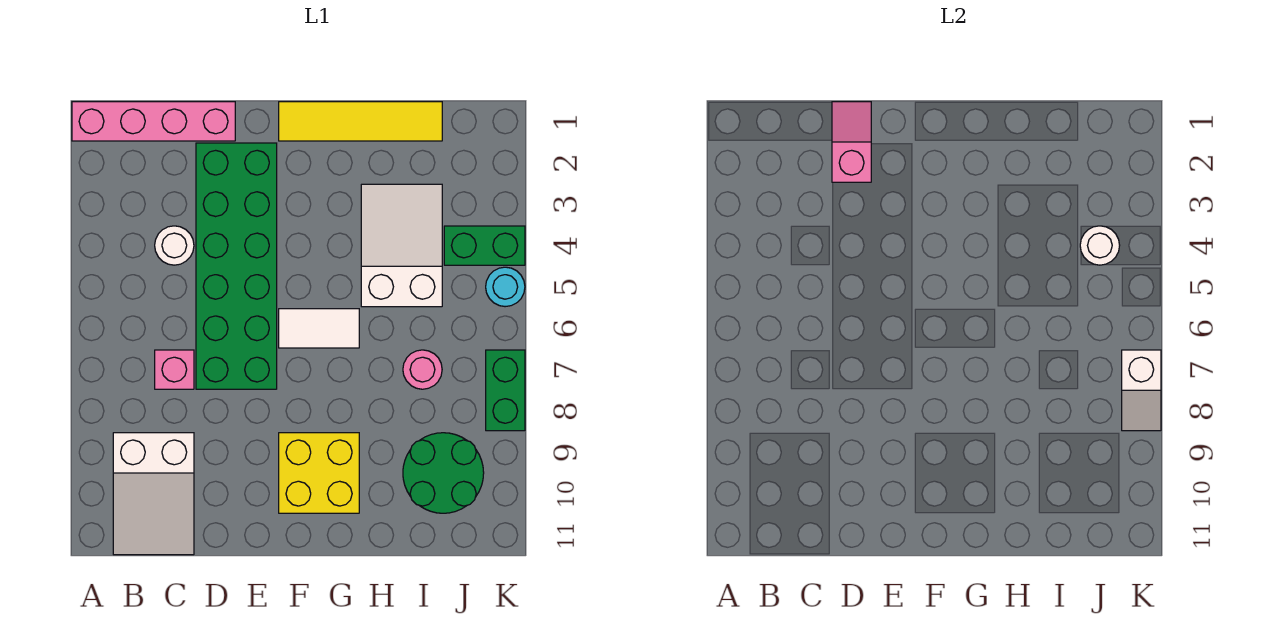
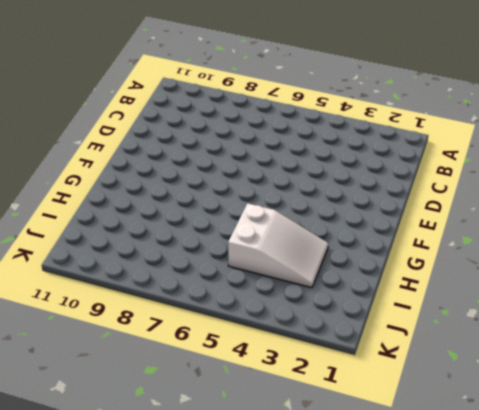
none -> pink 1x4 brick [72,102,235,141]
none -> white 2x3 slope [113,433,194,555]
none -> white 1x1 round brick [155,226,194,265]

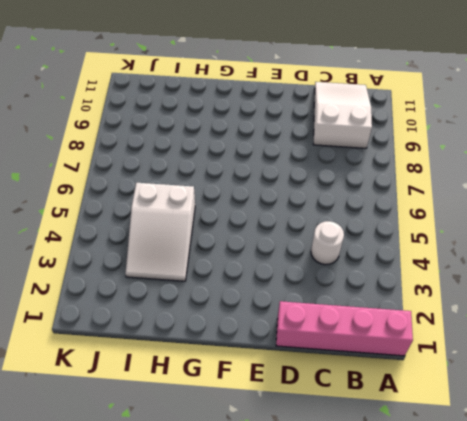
none -> pink 1x1 brick [155,350,194,389]
none -> green 2x6 brick [196,143,277,389]
none -> yellow 1x4 tile [279,102,442,141]

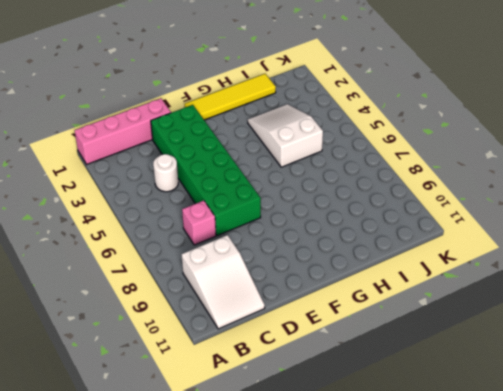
none -> white 1x2 tile [279,309,359,348]
none -> yellow 2x2 brick [279,433,359,513]
none -> pink 1x1 round brick [403,350,442,389]

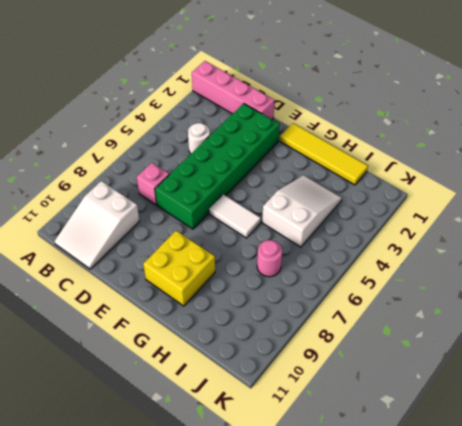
none -> green 2x2 round brick [403,433,484,513]
none -> green 1x2 brick [444,226,525,265]
none -> cyan 1x1 round brick [486,267,525,307]

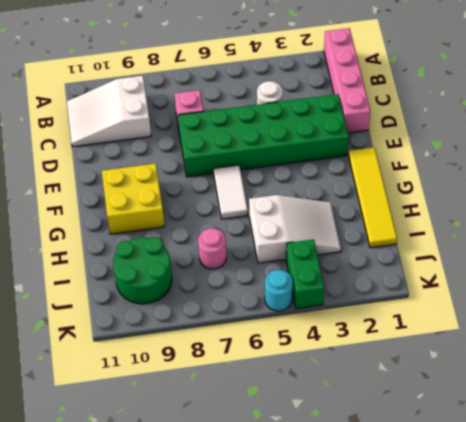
none -> green 1x2 brick [486,350,525,431]
none -> pink 1x2 slope [832,102,871,182]
none -> white 1x1 round brick [1080,226,1120,265]

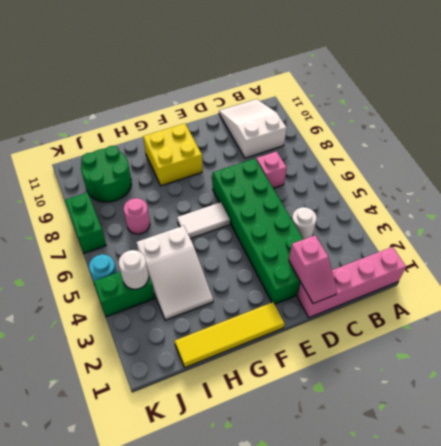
none -> white 1x2 slope [1122,350,1161,431]

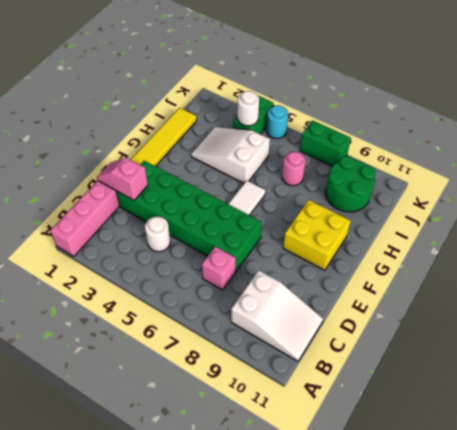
none -> white 1x2 slope [1122,350,1161,431]

